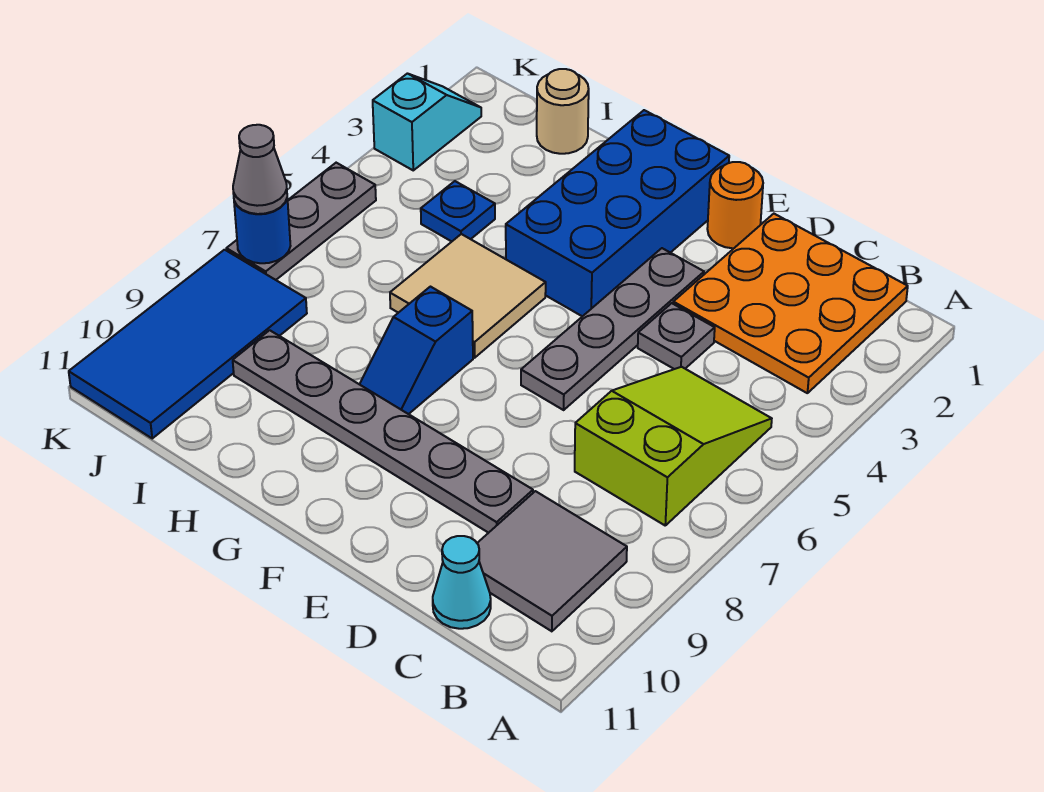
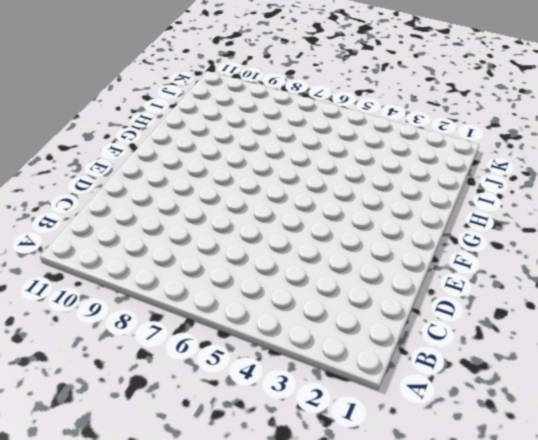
none -> orange 3x3 plate [673,214,908,393]
none -> lime 2x3 slope [575,367,772,525]
none -> grey 2x2 tile [477,491,627,631]

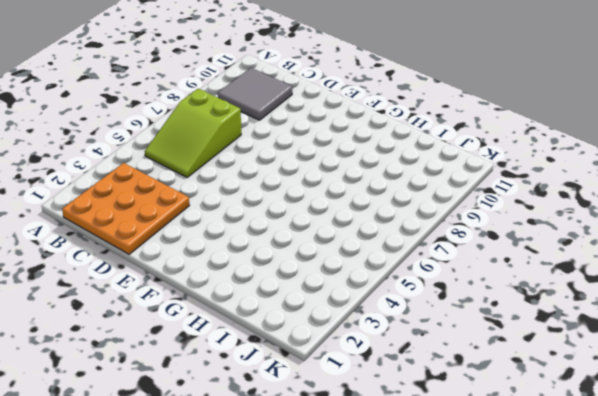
none -> cyan 1x1 cone [433,536,491,629]
none -> grey 1x1 plate [638,303,715,369]
none -> grey 1x6 plate [233,330,533,533]

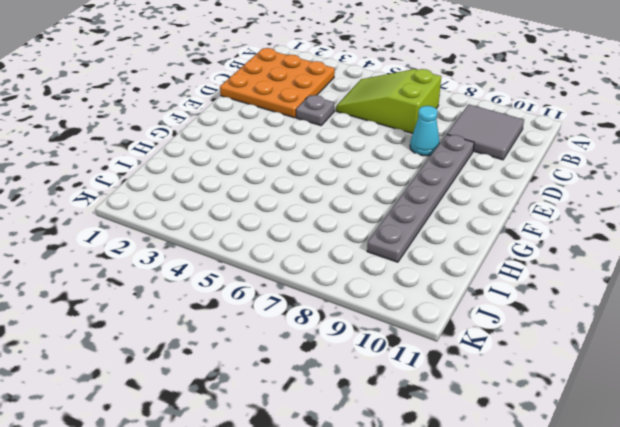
cyan 1x1 cone [410,106,440,156] -> cyan 1x1 cone moved to [433,536,491,629]
none -> orange 1x1 round brick [707,162,763,248]
none -> grey 1x4 plate [521,248,704,410]
none -> blue 2x4 brick [506,110,729,316]

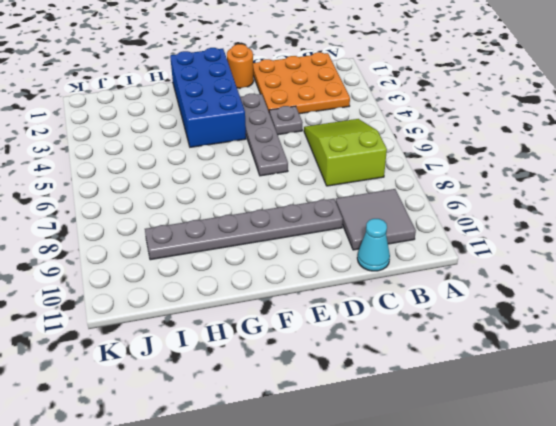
none -> tan 2x2 tile [390,234,546,358]
none -> blue 1x2 slope [360,287,473,414]
none -> tan 1x1 round brick [537,69,589,154]

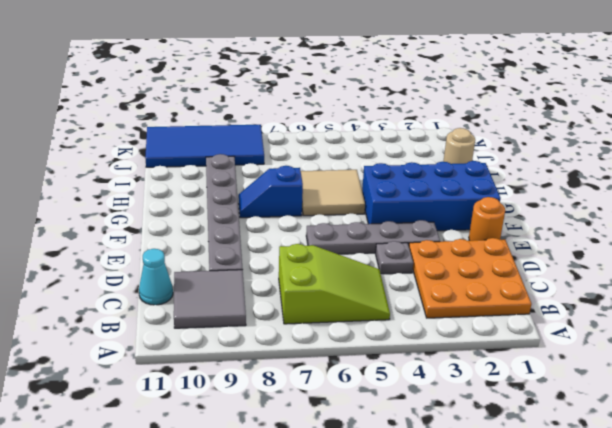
none -> blue 1x1 plate [421,181,495,241]
none -> cyan 1x2 slope [373,74,481,170]
none -> grey 1x3 plate [226,163,376,280]

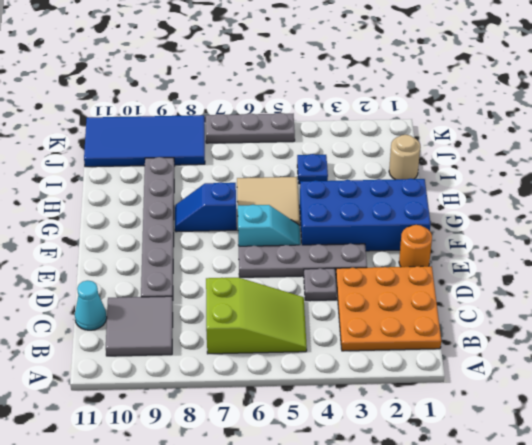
cyan 1x2 slope [238,205,301,246] -> cyan 1x2 slope moved to [373,74,481,170]
none -> blue 1x1 round brick [234,199,290,263]
none -> grey 1x1 cone [233,125,287,214]

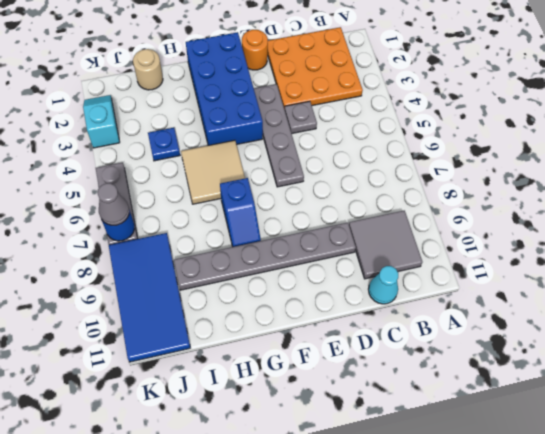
none -> lime 2x3 slope [575,367,772,525]

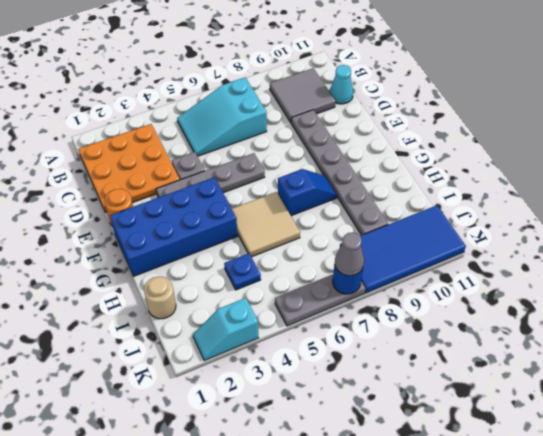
cyan 2x3 slope [177,77,267,156] -> lime 2x3 slope [575,367,772,525]

